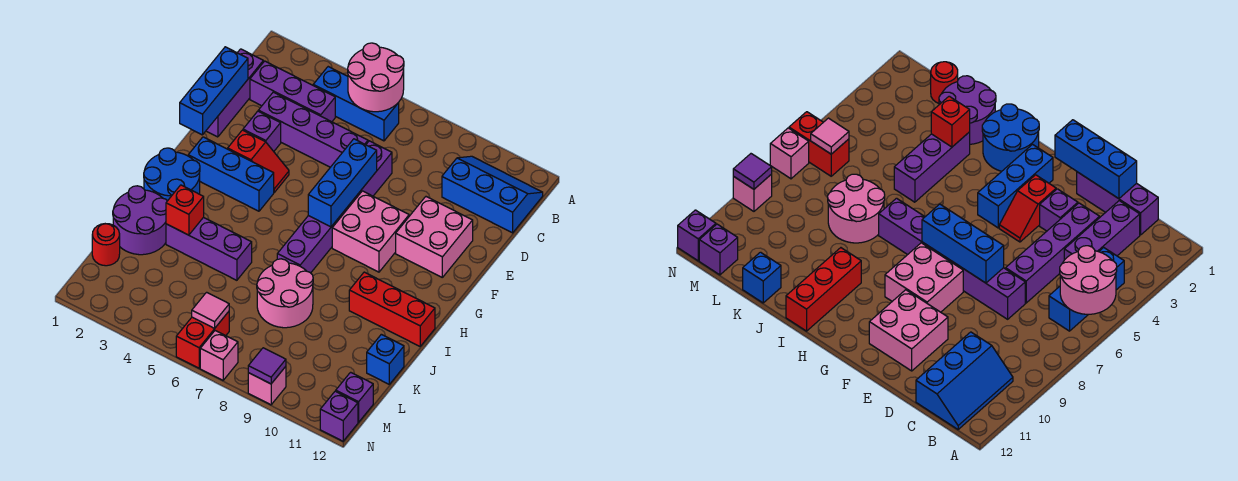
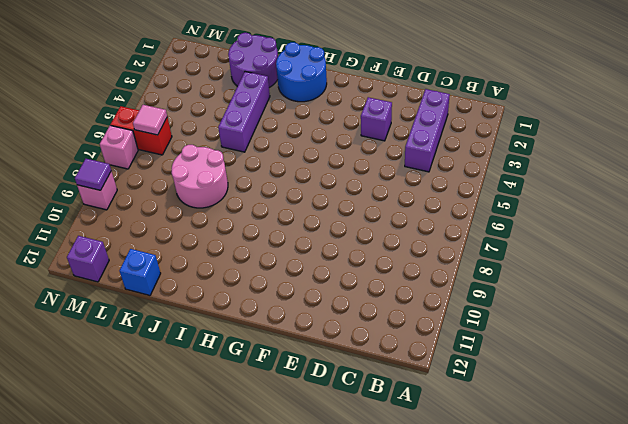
none -> blue 1x3 brick [313,67,399,141]
none -> blue 2x3 slope [442,156,543,233]
none -> purple 1x3 brick [206,49,263,137]

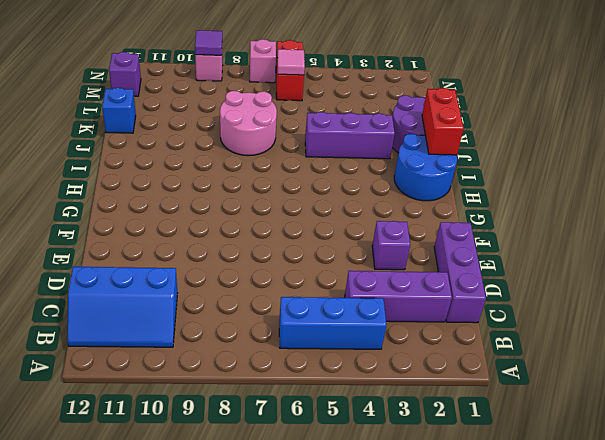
red 1x2 brick [422,88,464,155] -> none
none -> purple 1x4 brick [258,92,368,167]
none -> purple 1x6 brick [277,141,392,273]
none -> pink 2x2 brick [396,197,473,277]

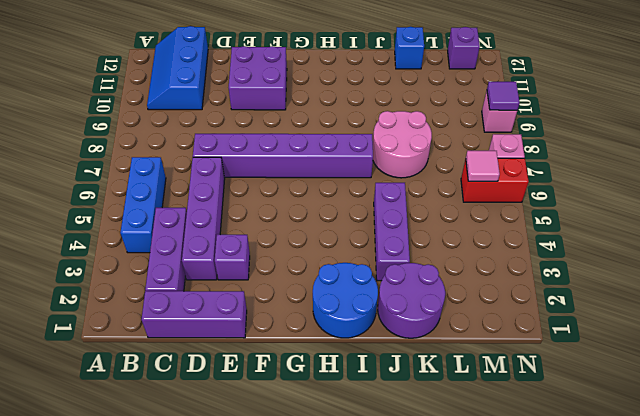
purple 2x2 brick [229,46,287,110] -> pink 2x2 brick [396,197,473,277]
none -> red 1x2 slope [228,130,289,192]
none -> pink 2x2 brick [332,191,409,272]
none -> blue 1x3 brick [188,137,274,211]

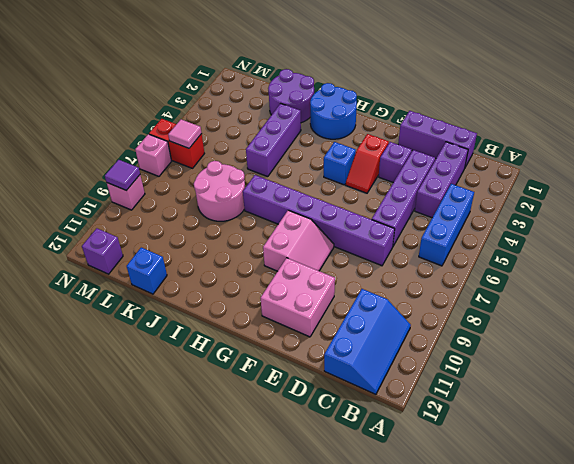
pink 2x2 slope [263,210,334,271] -> pink 2x2 brick [332,191,409,272]
blue 1x1 brick [324,142,356,185] -> blue 1x3 brick [188,137,274,211]
none -> red 1x3 brick [349,272,435,346]
none -> red 1x1 round brick [92,224,120,266]
none -> purple 1x1 brick [320,391,358,441]

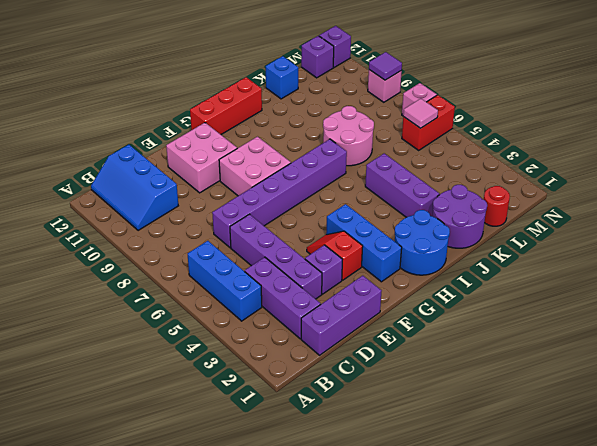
red 1x3 brick [190,77,262,135] -> red 1x3 brick turned to [349,272,435,346]
none -> pink 2x2 round brick [348,43,404,112]
none -> blue 1x3 brick [180,47,248,135]
none -> blue 1x3 brick [308,139,377,227]

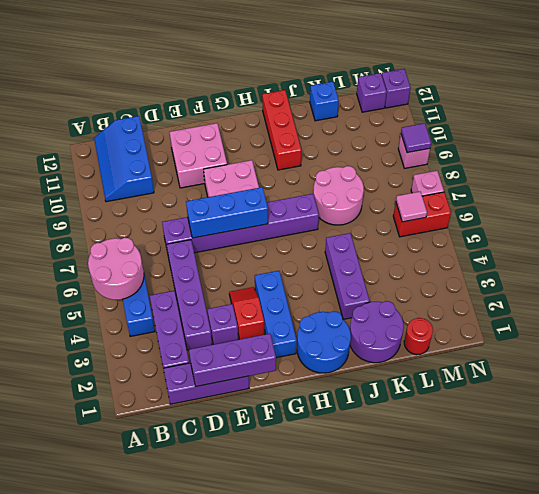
purple 1x3 brick [189,334,276,387] -> blue 1x3 brick [180,47,248,135]
none -> red 1x1 brick [166,185,204,235]

